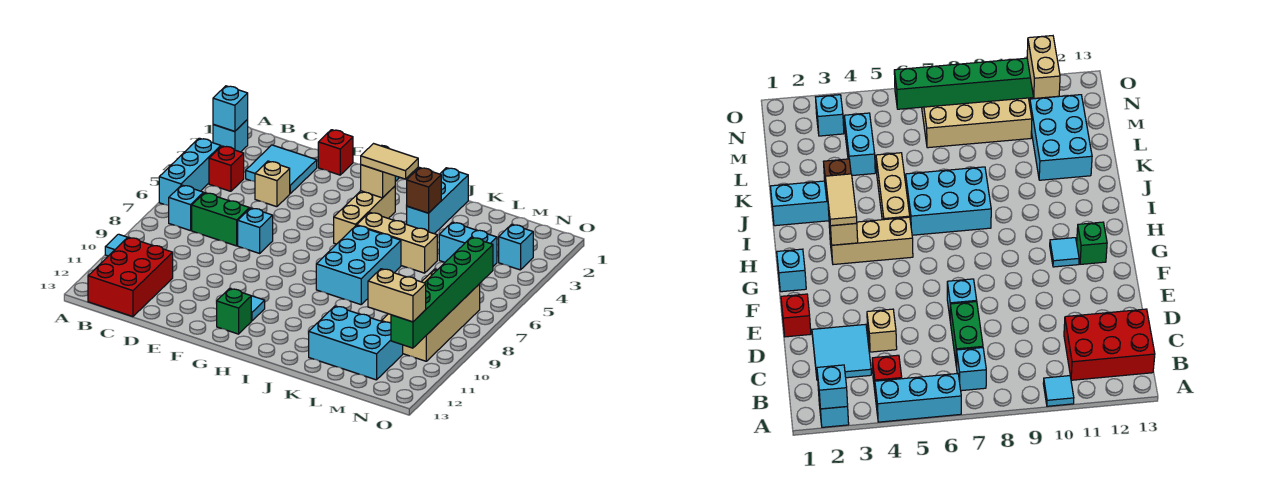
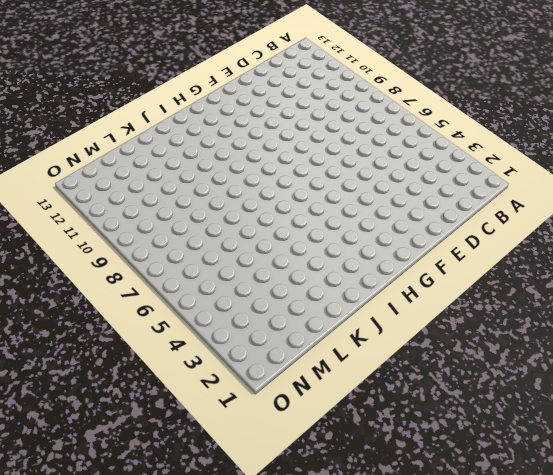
none -> cyan 1x1 brick [213,119,248,152]
none -> cyan 1x3 brick [159,138,221,206]
none -> cyan 1x1 tile [105,234,128,256]

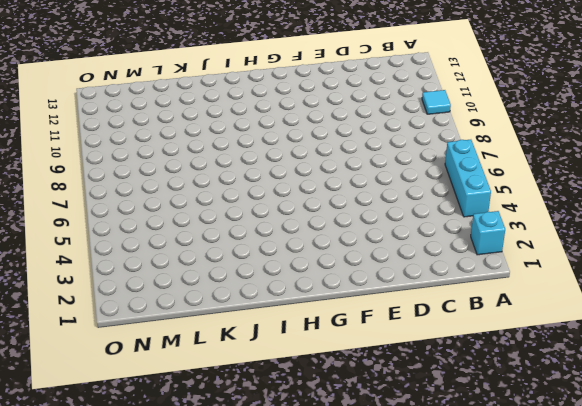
none -> red 1x1 brick [209,146,244,191]
none -> cyan 1x1 brick [169,185,203,231]
none -> red 2x3 brick [88,237,173,317]

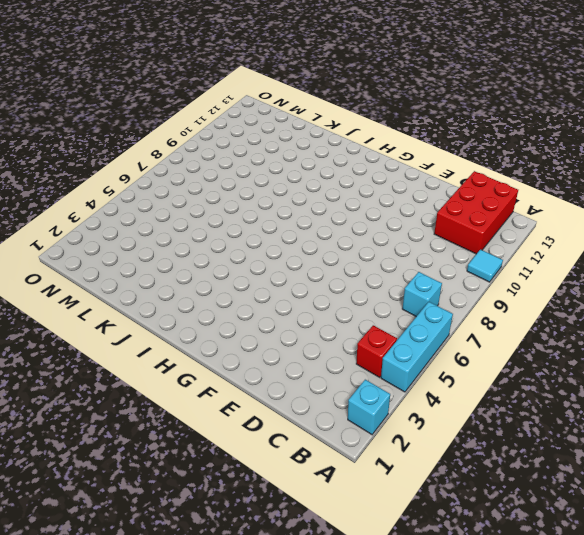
none -> cyan 2x2 tile [246,145,317,193]
none -> green 1x2 brick [192,193,250,246]
none -> tan 1x1 brick [255,161,290,207]

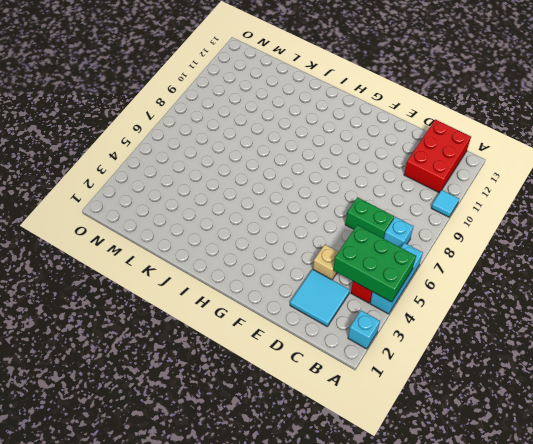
green 2x3 brick [333,225,416,302] -> none
none -> red 1x1 brick [318,130,353,175]
none -> cyan 1x1 brick [238,208,273,253]
none -> cyan 1x1 brick [777,249,806,292]

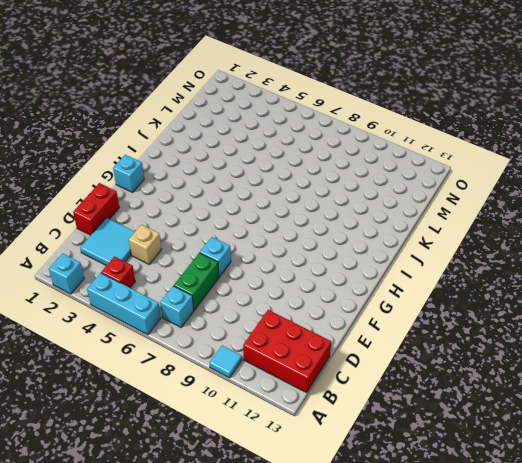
red 1x2 brick [73,183,119,235] -> red 1x1 brick [318,130,353,175]
none -> cyan 1x1 tile [251,296,265,321]
none -> green 1x1 brick [217,289,251,334]
none -> tan 1x3 brick [334,186,395,244]

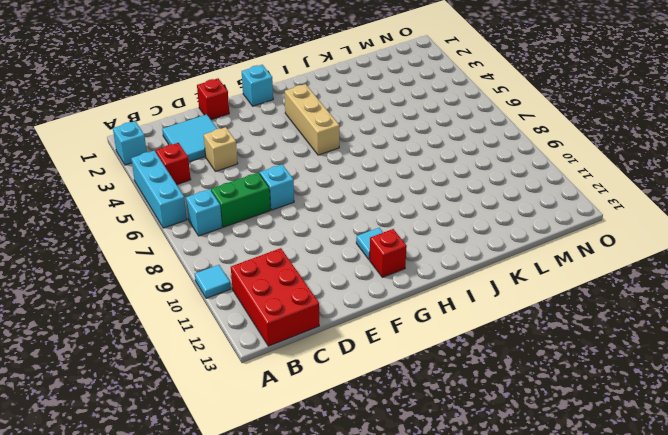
red 1x1 brick [370,229,407,277] -> green 1x1 brick [217,289,251,334]
none -> tan 1x3 brick [357,212,437,273]
none -> cyan 2x3 brick [316,225,401,305]
none -> cyan 1x3 brick [407,168,468,234]

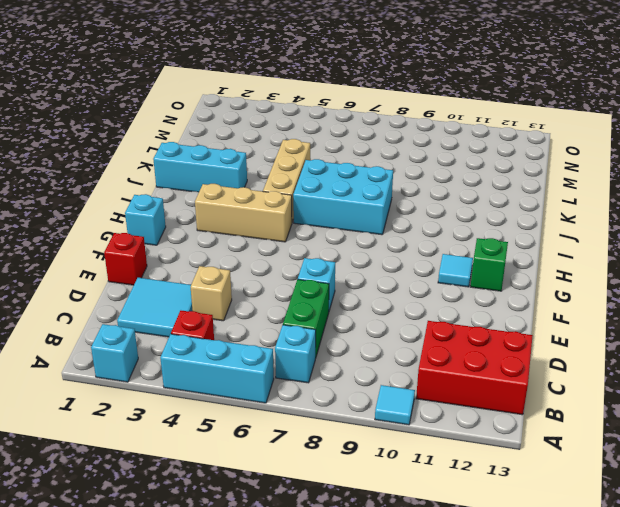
none -> cyan 2x3 brick [309,306,403,380]
none -> cyan 1x2 brick [439,222,497,266]
none -> tan 2x4 brick [382,269,480,361]

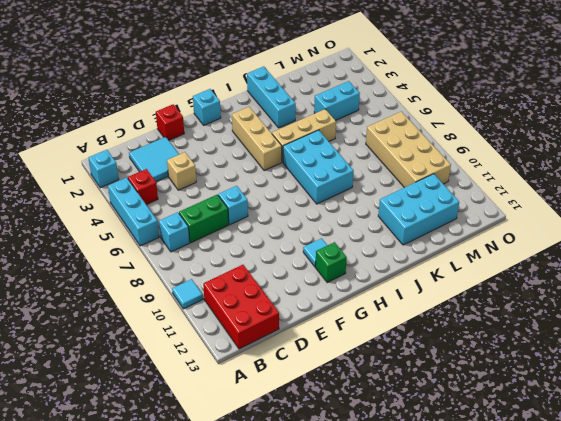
none -> cyan 1x1 brick [499,224,533,270]
none -> cyan 1x1 brick [213,86,248,131]
none -> tan 1x1 brick [360,165,395,198]

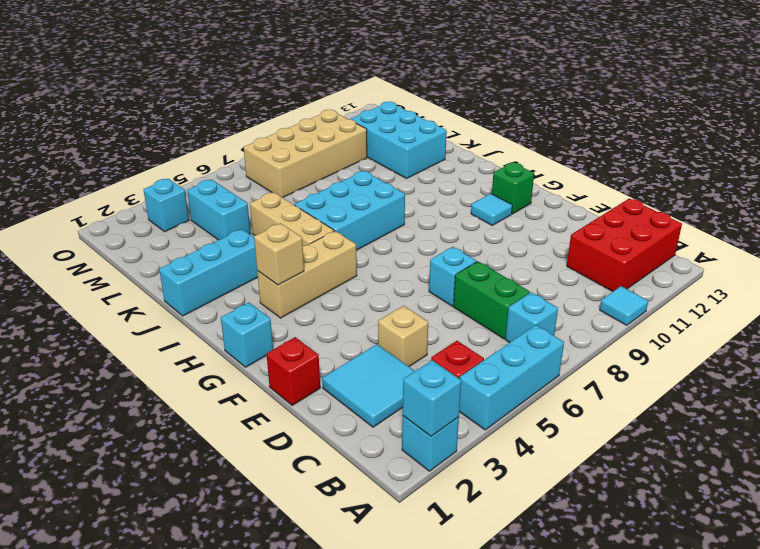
none -> brown 1x1 brick [407,168,441,213]
none -> green 1x6 brick [391,237,493,348]
none -> tan 1x2 tile [361,144,418,179]

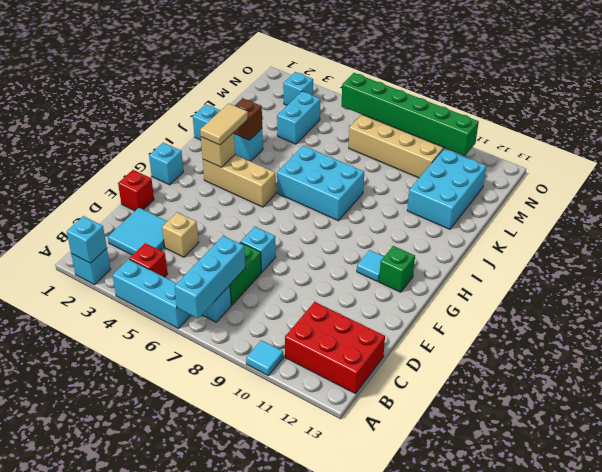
cyan 1x3 brick [174,236,245,318] -> none
none -> tan 1x3 brick [357,212,437,273]
none -> tan 1x2 brick [368,269,426,322]

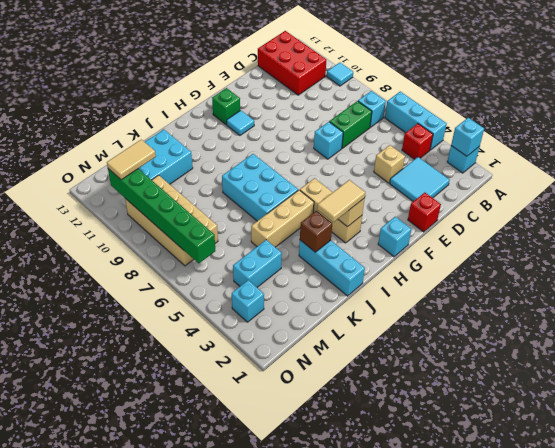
tan 1x2 tile [107,140,156,180] -> tan 1x2 brick [368,269,426,322]

